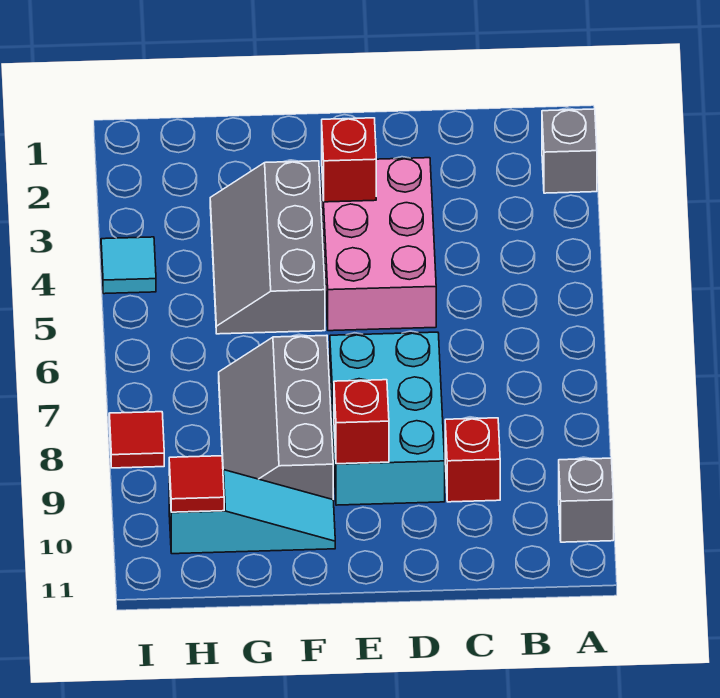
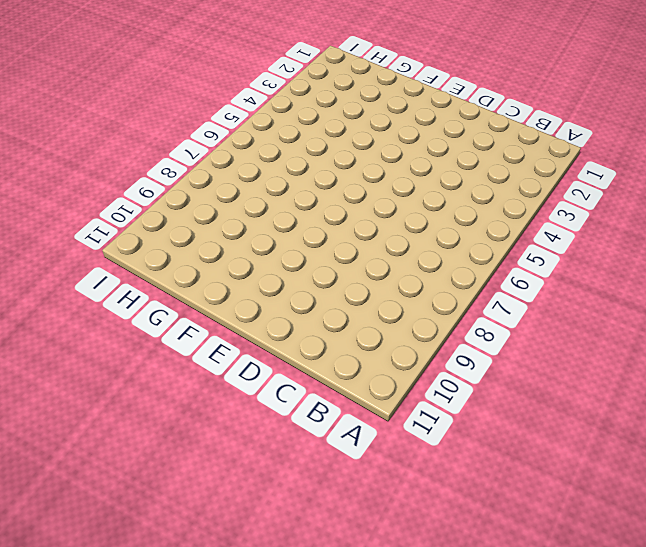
none -> grey 1x1 brick [542,109,597,193]
none -> grey 1x1 brick [559,458,614,542]
none -> red 1x1 brick [445,418,500,502]

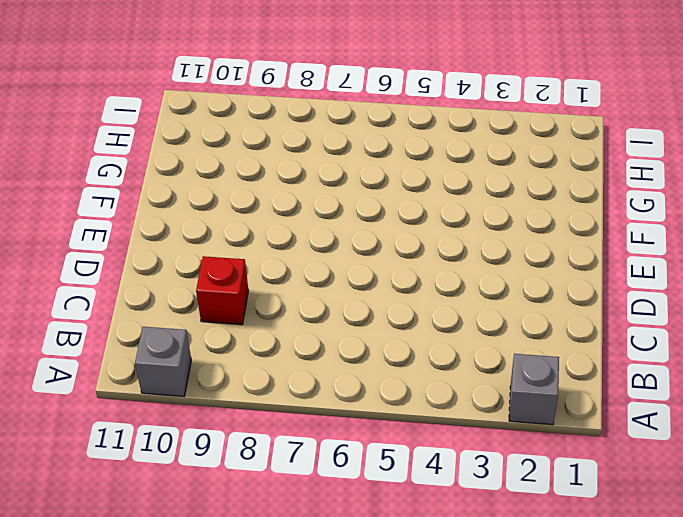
none -> pink 2x3 brick [322,158,436,331]
none -> cyan 2x3 brick [330,332,445,505]
none -> grey 2x3 slope [210,161,325,334]

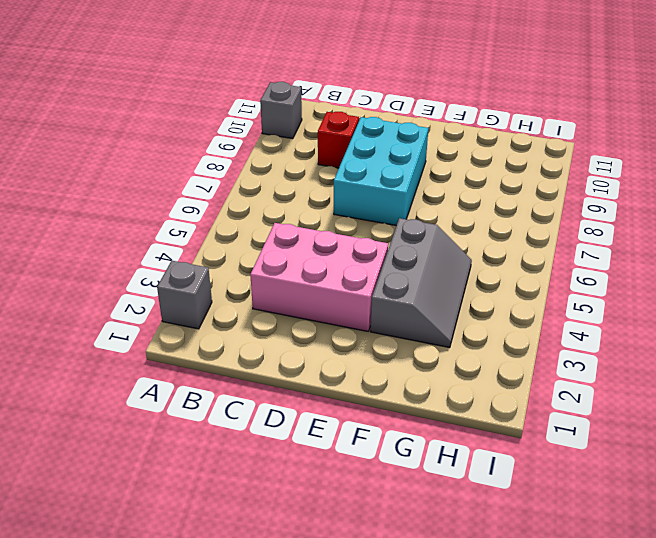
pink 2x3 brick [250,223,388,331] -> pink 2x3 brick turned to [322,158,436,331]
none -> grey 2x3 slope [219,335,333,500]
none -> cyan 1x3 slope [169,470,335,554]
none -> cyan 1x1 tile [101,237,156,294]

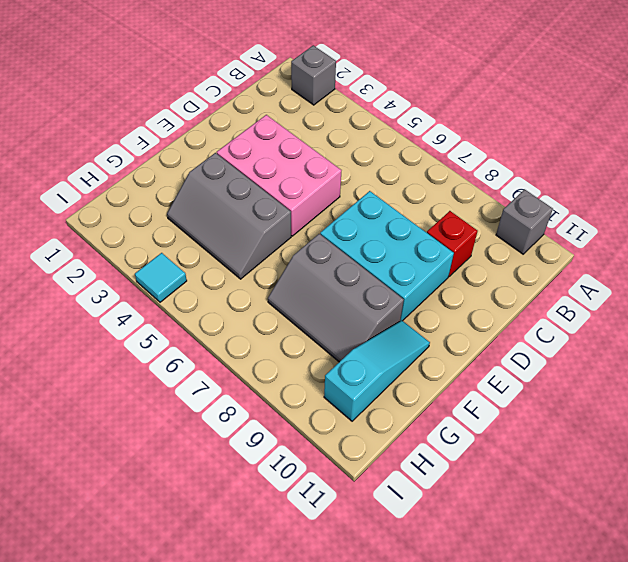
none -> red 1x1 tile [109,412,164,468]
none -> red 1x1 brick [322,118,376,202]
none -> red 1x1 brick [334,380,389,464]

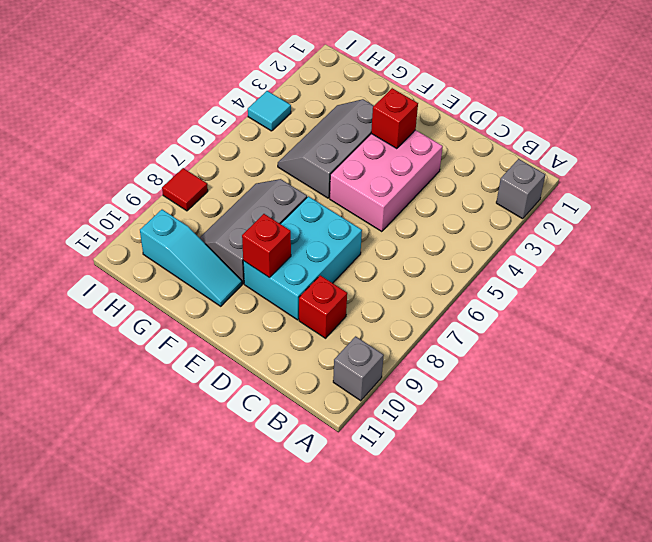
none -> red 1x1 tile [169,456,224,512]

